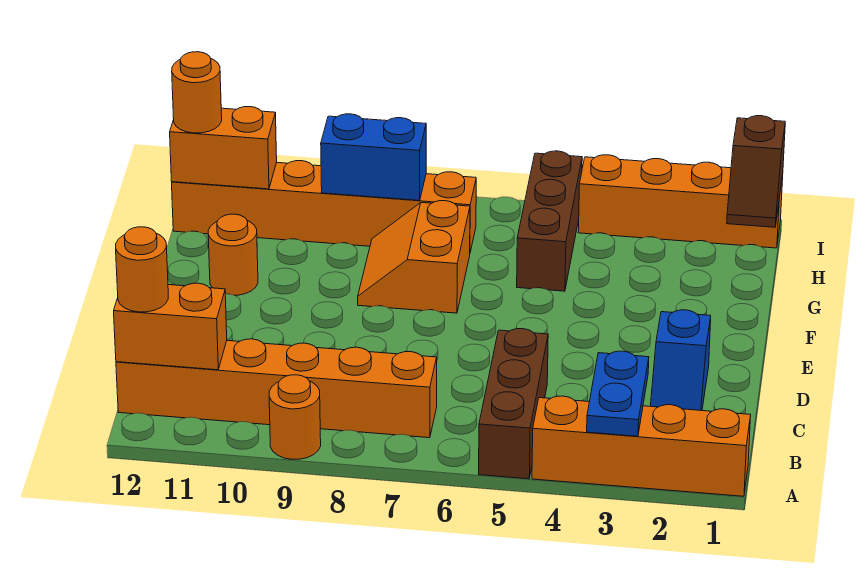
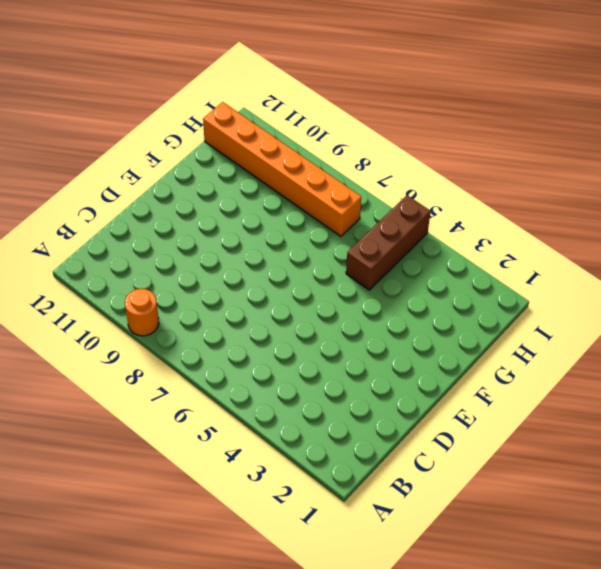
none -> orange 1x4 brick [532,396,751,496]
none -> brown 1x3 brick [479,329,548,479]
none -> orange 1x6 brick [116,339,437,438]

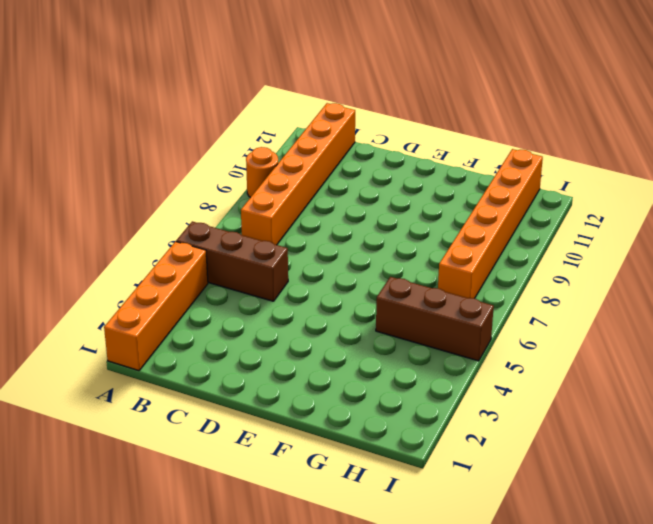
none -> blue 1x2 slope [651,310,711,411]
none -> orange 2x2 slope [358,201,470,313]
none -> orange 1x1 round brick [208,214,258,295]

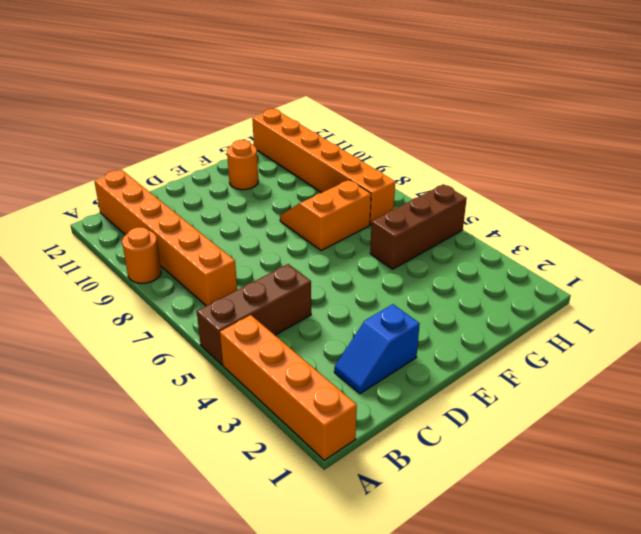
none -> orange 1x4 brick [578,155,783,248]
none -> blue 1x2 plate [587,351,649,436]
none -> orange 1x2 brick [114,283,227,370]

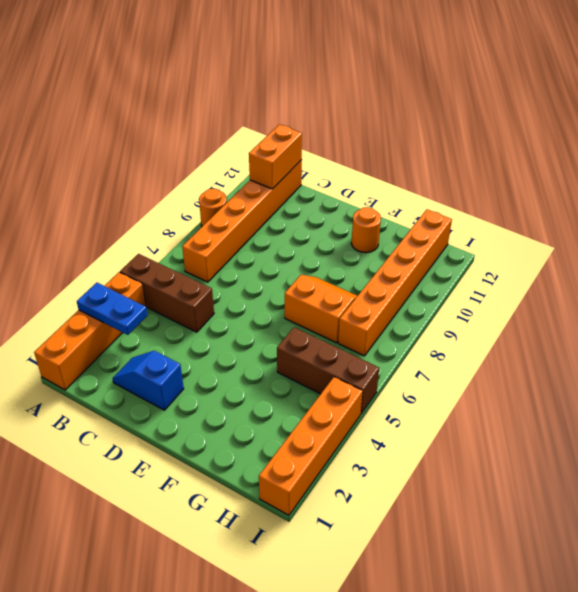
none -> brown 1x2 slope [727,116,785,227]
none -> blue 1x2 brick [321,114,426,200]
none -> orange 1x2 brick [170,107,277,189]

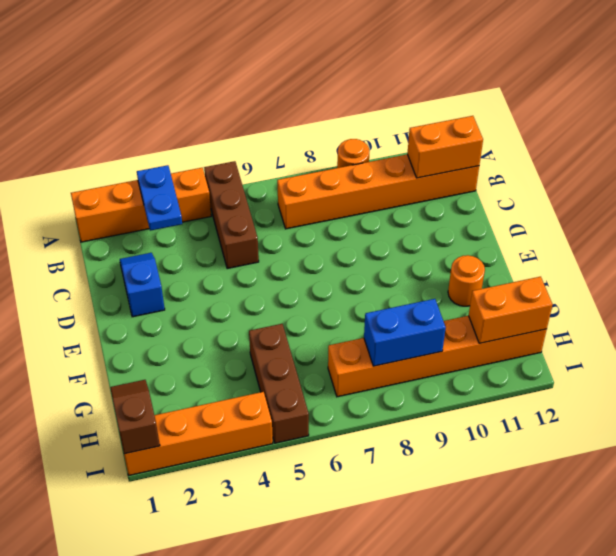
none -> orange 2x2 slope [358,201,470,313]
none -> orange 1x1 round brick [116,227,168,312]
none -> orange 1x1 round brick [172,52,222,133]

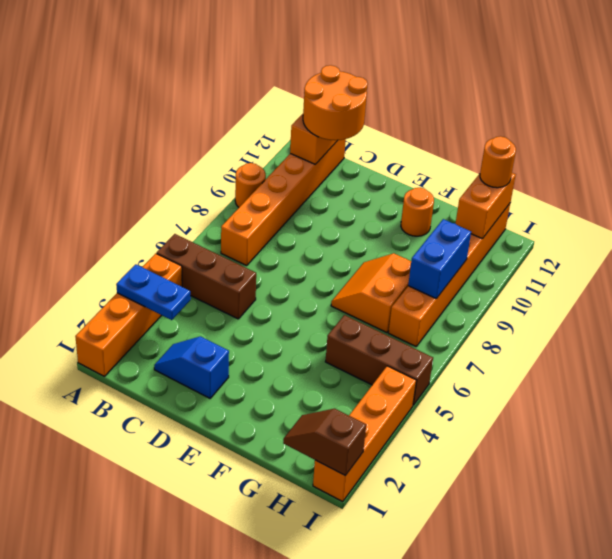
orange 2x2 round brick [303,65,368,140] -> orange 1x1 round brick [116,227,168,312]
orange 2x2 slope [331,253,411,333] -> orange 2x2 slope turned to [358,201,470,313]

